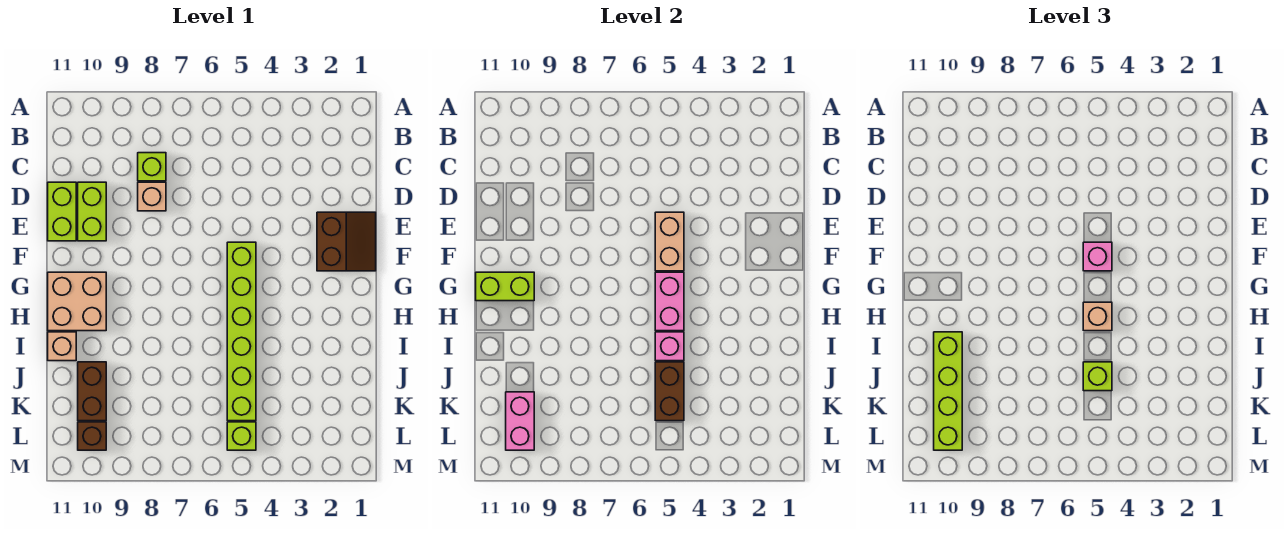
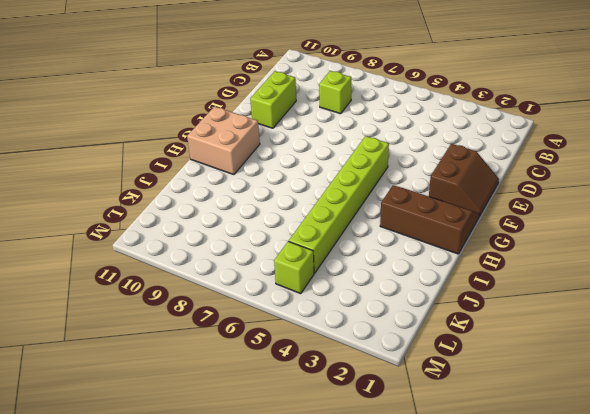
brown 2x3 slope [380,185,479,254] -> none
none -> tan 1x1 brick [138,182,166,211]
none -> lime 1x2 brick [48,182,76,241]
none -> tan 1x1 brick [48,332,76,361]

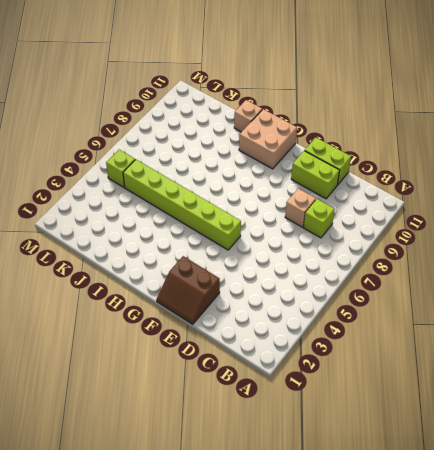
none -> brown 1x2 brick [78,362,106,421]
none -> brown 1x1 brick [78,422,106,450]
none -> tan 1x2 brick [655,212,684,271]

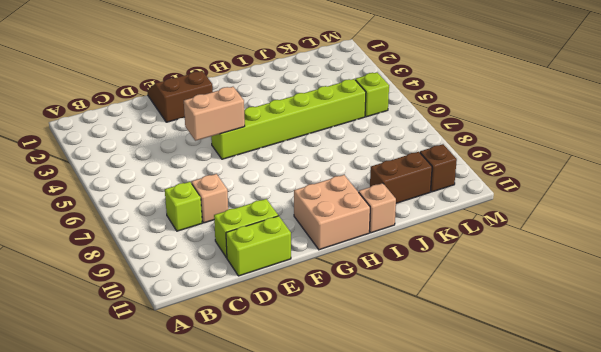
none -> pink 1x2 brick [655,272,684,331]
none -> lime 1x2 brick [476,272,534,301]
none -> pink 1x1 brick [655,332,684,361]

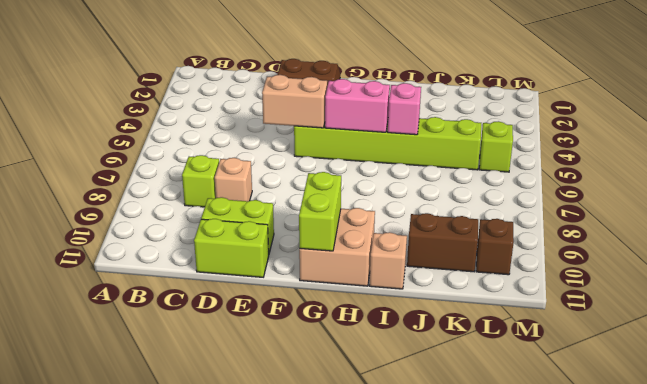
none -> brown 1x2 brick [655,362,684,421]
none -> pink 1x2 brick [506,392,534,450]
none -> pink 1x1 brick [1083,242,1112,271]

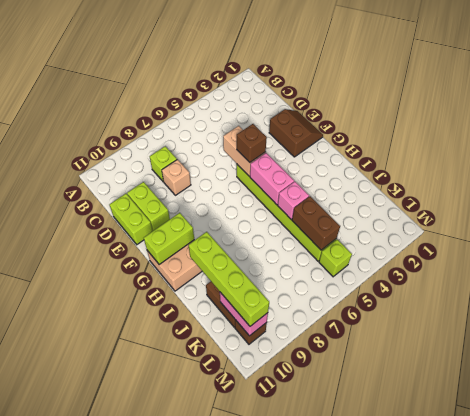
brown 1x1 brick [237,124,267,162] -> pink 1x1 brick [1083,242,1112,271]
none -> tan 1x1 brick [48,332,76,361]
none -> tan 1x1 brick [1083,302,1112,331]
none -> lime 1x1 brick [1083,362,1112,391]

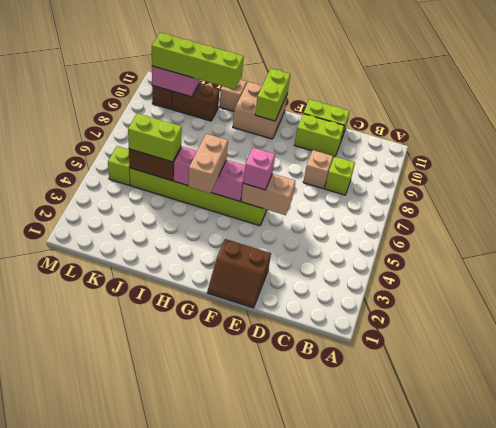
tan 1x2 brick [188,134,228,193] -> tan 1x1 brick [1083,302,1112,331]
lime 1x2 brick [128,113,182,162] -> lime 1x1 brick [1083,362,1112,391]

